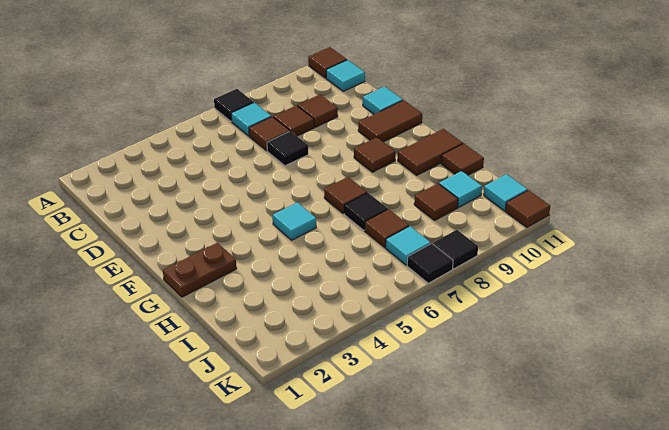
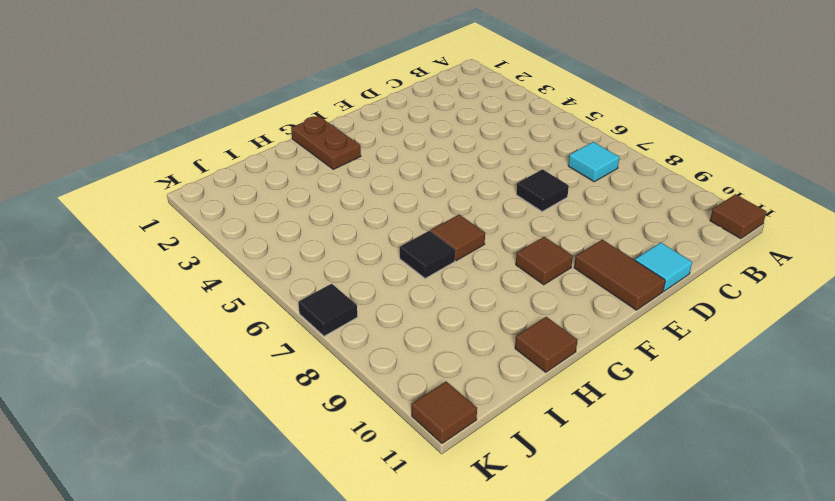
none -> black 1x1 tile [214,89,254,121]
none -> cyan 1x1 tile [326,60,365,91]
none -> brown 1x1 tile [249,117,290,151]

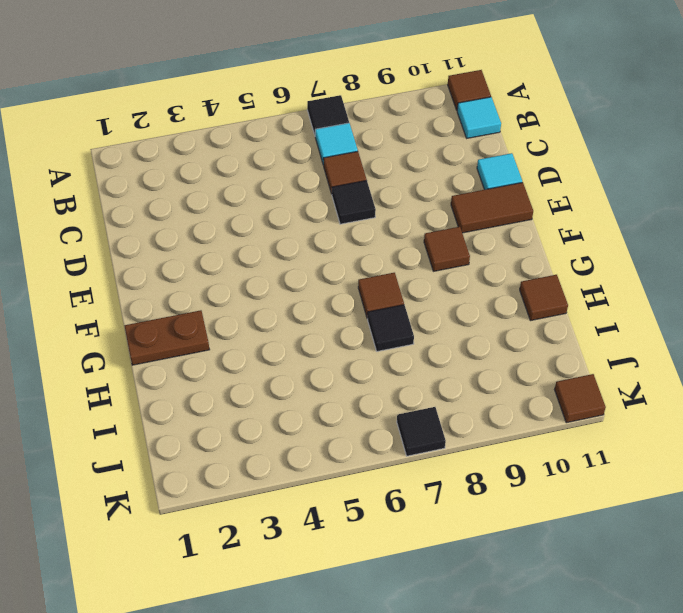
none -> brown 1x1 tile [273,105,314,136]
none -> brown 1x1 tile [298,95,338,127]
none -> cyan 1x1 tile [273,202,316,240]

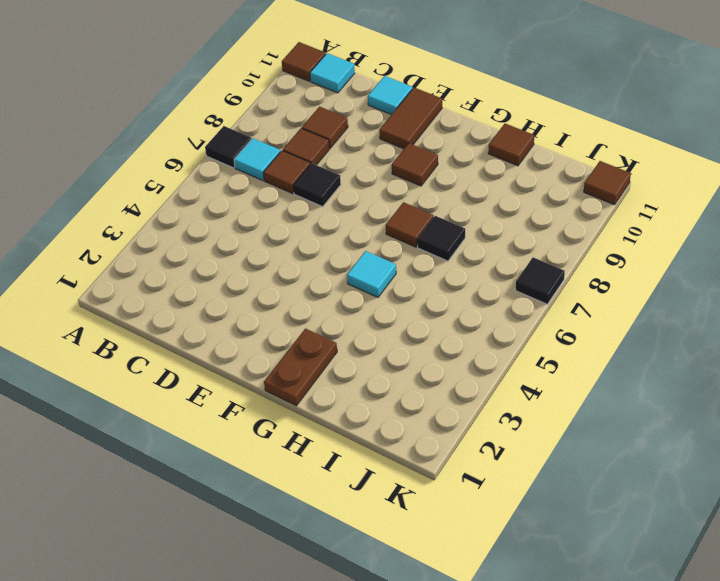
none -> brown 1x2 tile [397,129,463,175]
none -> brown 1x1 tile [365,209,409,247]
none -> brown 1x1 tile [414,184,458,220]

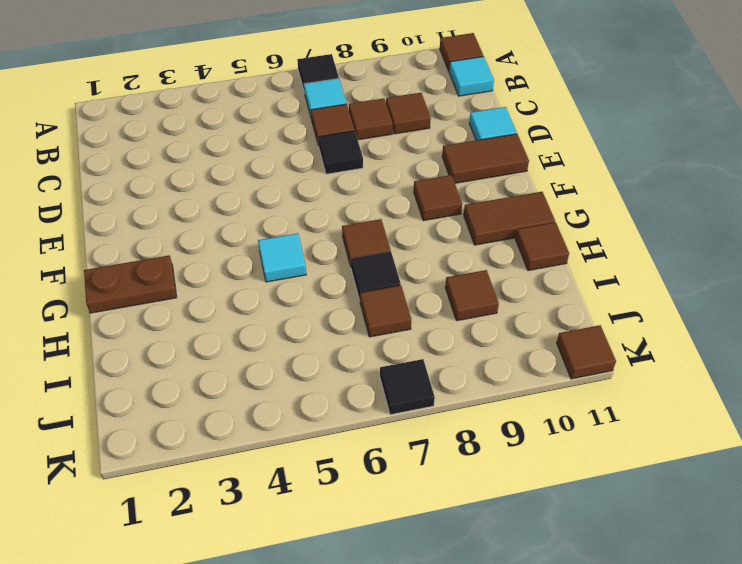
none -> cyan 1x1 tile [439,171,482,207]
none -> cyan 1x1 tile [386,226,431,265]
none -> cyan 1x1 tile [484,174,528,211]

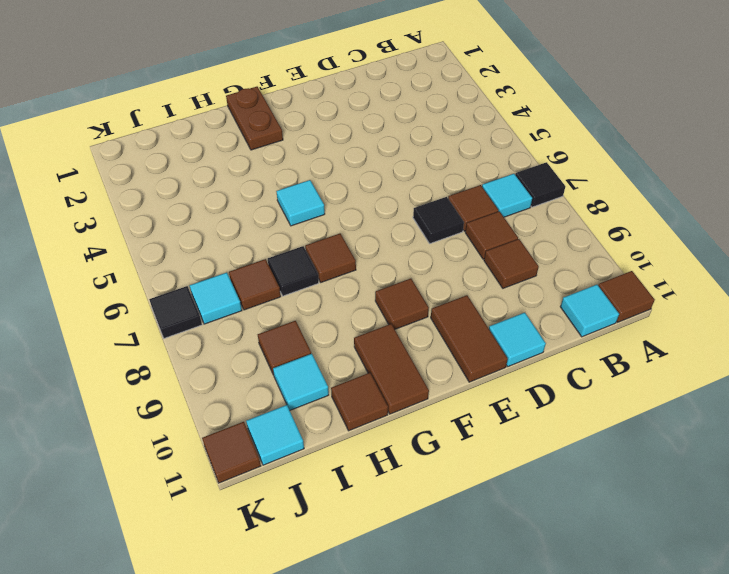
none -> black 1x1 tile [433,230,478,269]

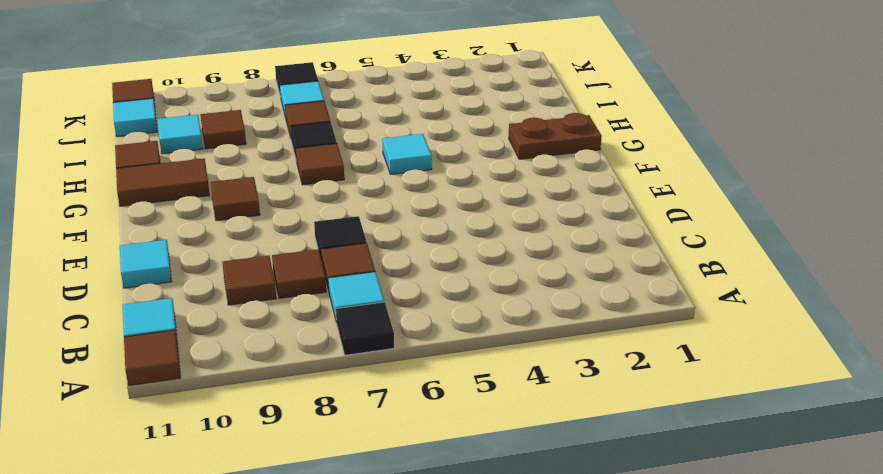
none -> brown 1x2 tile [358,100,422,142]
none -> black 1x1 tile [433,230,478,269]

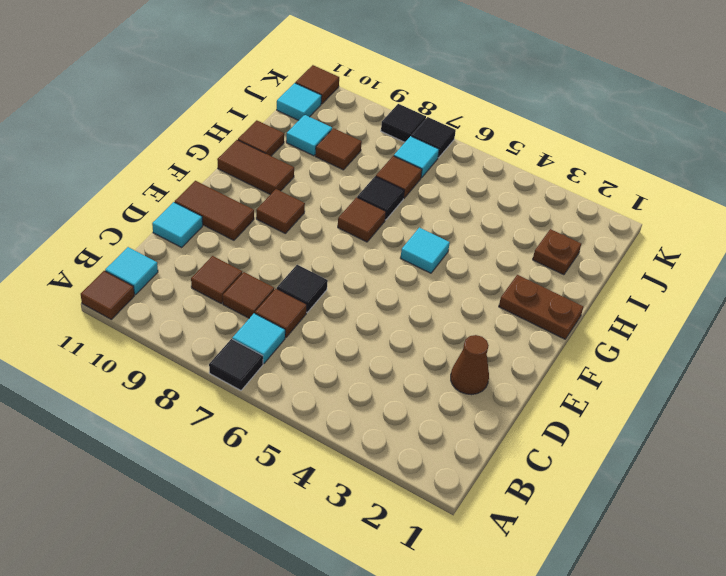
brown 1x1 cone [451,335,489,395] -> none
brown 1x1 plate [533,229,581,275] -> none

